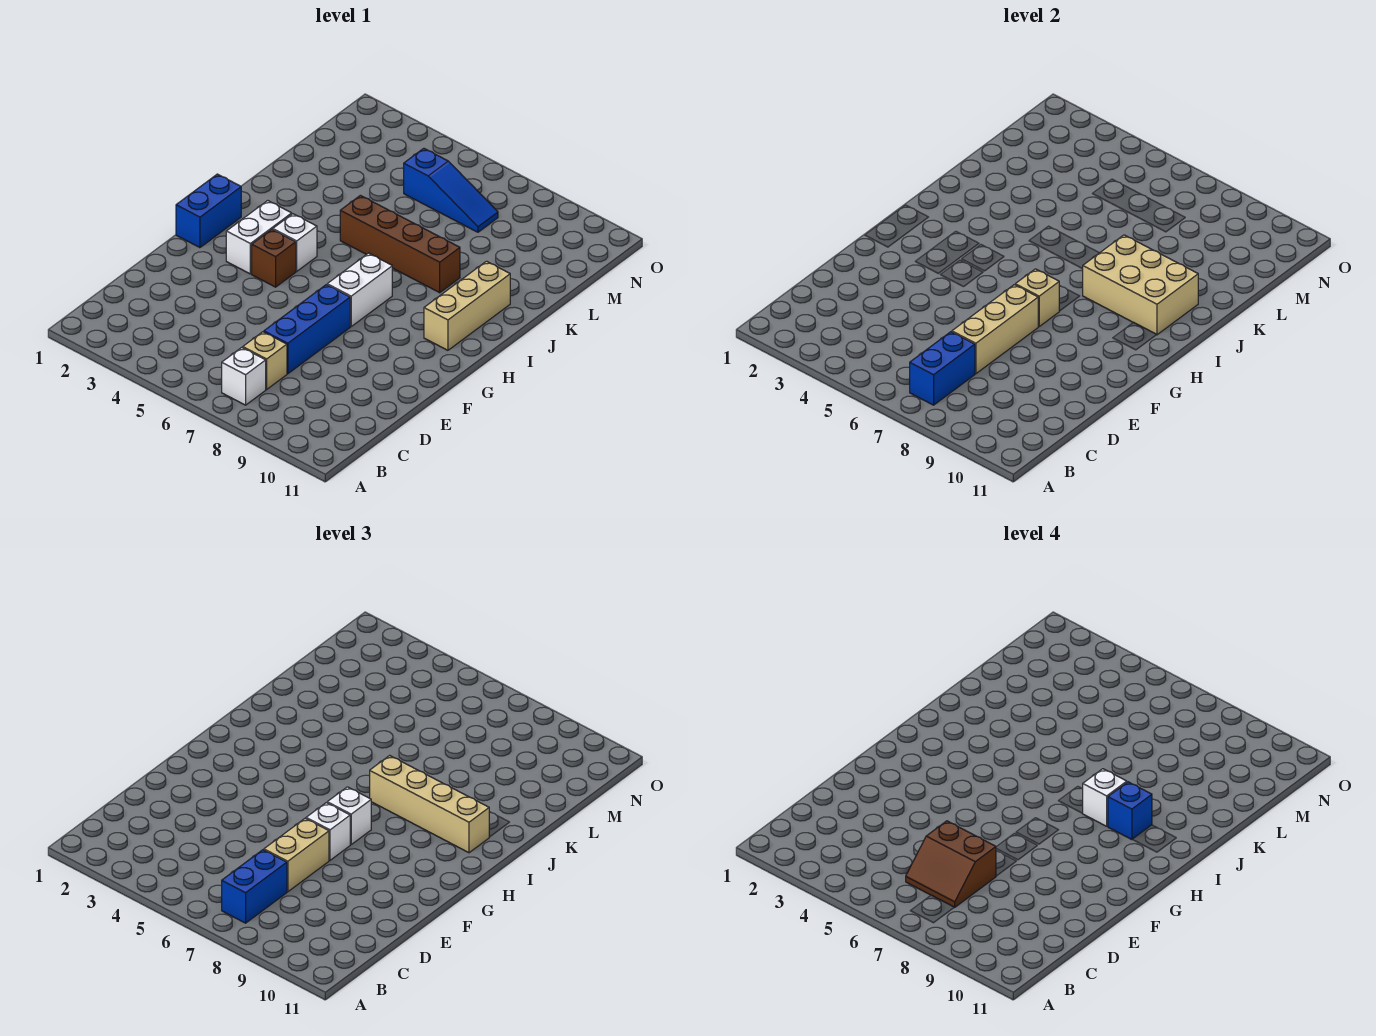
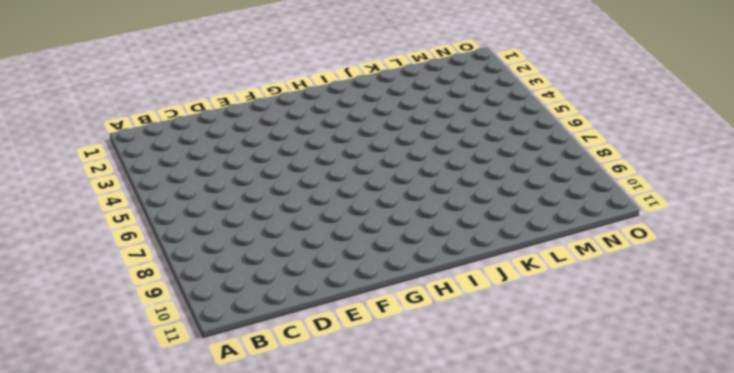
none -> white 1x1 brick [222,348,266,405]
none -> tan 1x1 brick [243,332,287,389]
none -> blue 1x3 brick [264,285,350,374]

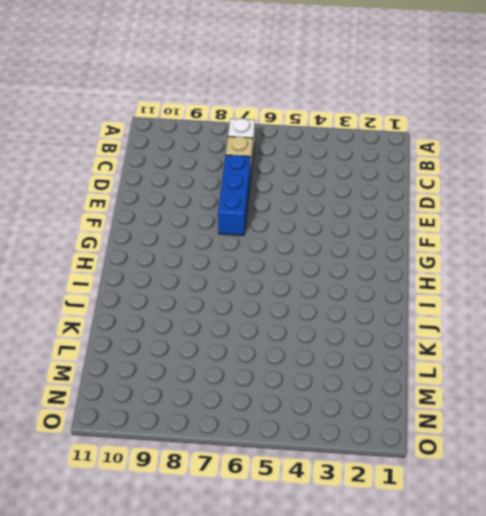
none -> blue 1x2 brick [176,174,241,248]
none -> white 1x2 brick [226,201,292,274]
none -> brown 1x1 brick [252,229,296,287]

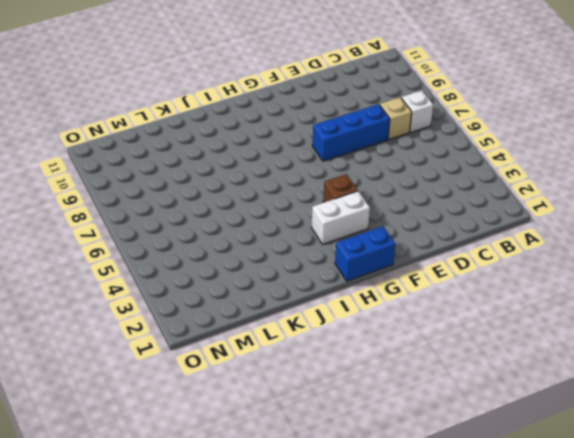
none -> white 1x2 brick [327,253,392,326]
none -> white 1x1 brick [273,214,317,271]
none -> tan 1x3 brick [424,261,510,350]

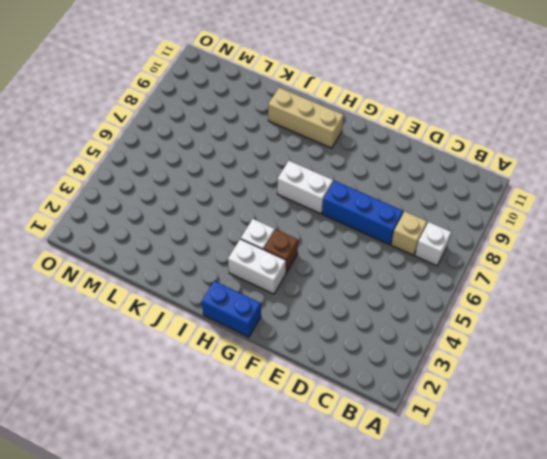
none -> brown 1x4 brick [340,195,460,293]
none -> blue 1x3 slope [404,148,498,232]
none -> blue 1x2 brick [910,332,975,405]

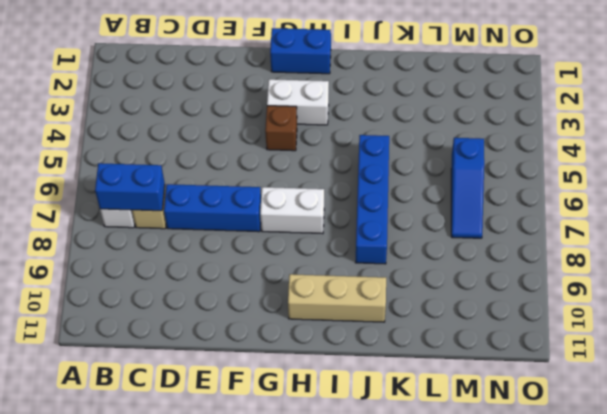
blue 1x4 brick [355,135,389,264] -> brown 1x4 brick [340,195,460,293]
none -> white 1x1 brick [273,214,317,271]
none -> tan 1x3 brick [952,285,1038,374]
none -> tan 1x1 brick [1015,269,1059,326]

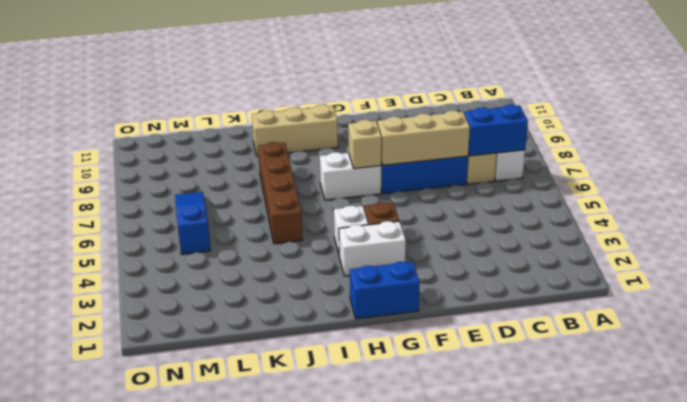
none -> tan 2x3 brick [1082,235,1198,335]
none -> blue 1x2 brick [222,850,287,923]
none -> tan 1x2 brick [264,818,329,892]

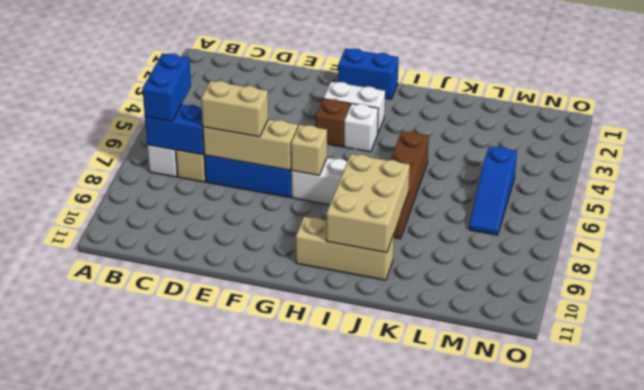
blue 1x2 brick [142,53,191,121] -> blue 1x2 brick turned to [222,850,287,923]
none -> white 1x1 brick [306,803,350,860]
none -> white 1x1 brick [327,787,371,844]
none -> tan 1x4 brick [370,755,489,853]

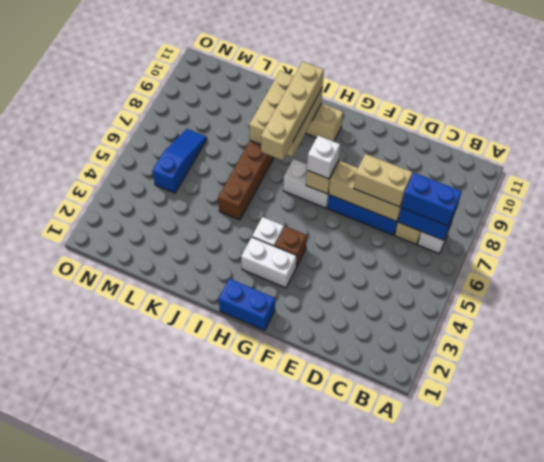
none -> white 1x1 brick [306,803,350,860]
none -> brown 2x2 slope [906,821,996,907]
none -> white 1x1 brick [1083,769,1127,826]

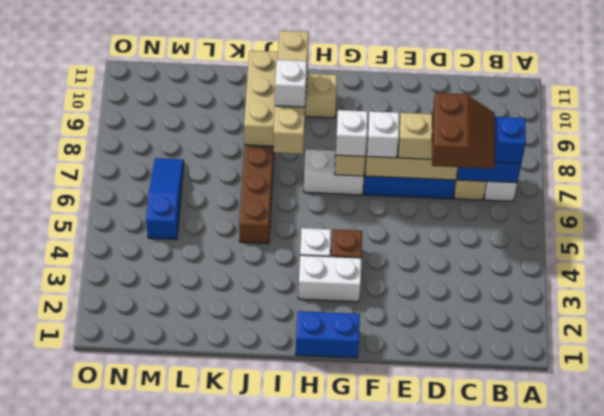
none -> blue 1x1 brick [1108,782,1152,840]

